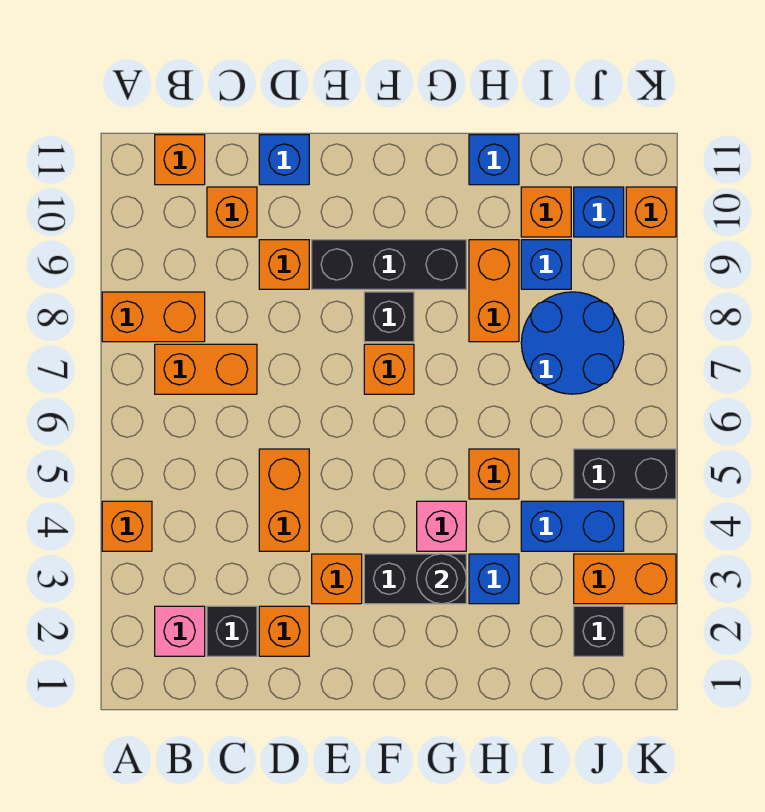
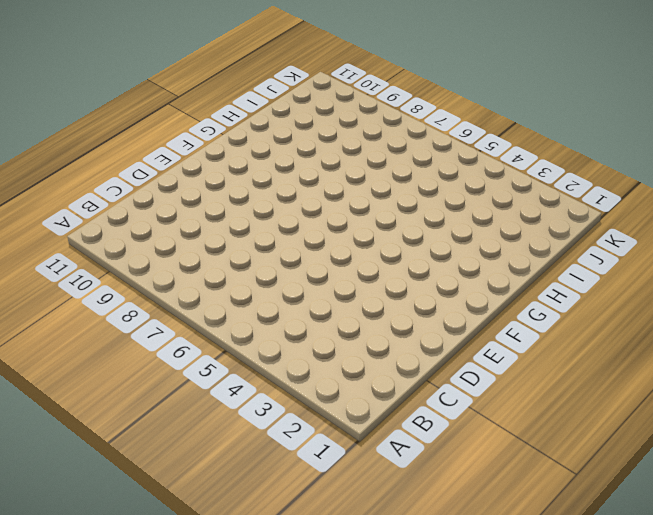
none -> orange 1x1 brick [102,501,152,551]
none -> orange 1x2 brick [102,292,205,342]
none -> pink 1x1 brick [155,606,205,656]
none -> orange 1x2 brick [155,344,257,394]

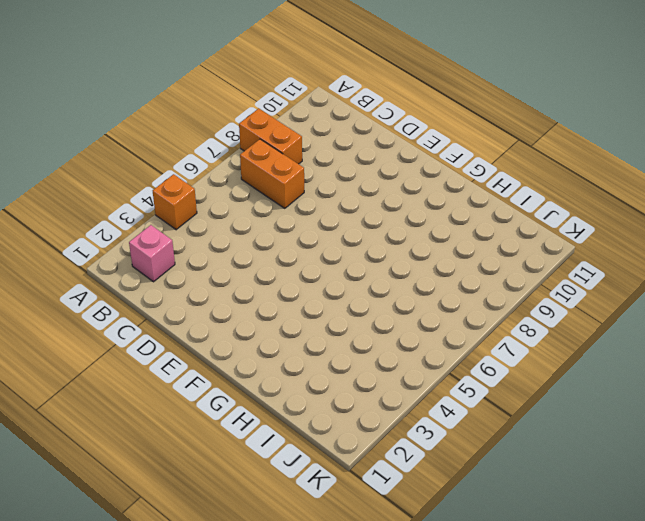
none -> orange 1x1 brick [155,135,205,185]
none -> black 1x1 brick [207,606,257,656]
none -> orange 1x1 brick [207,187,257,237]
none -> orange 1x1 brick [259,606,309,656]

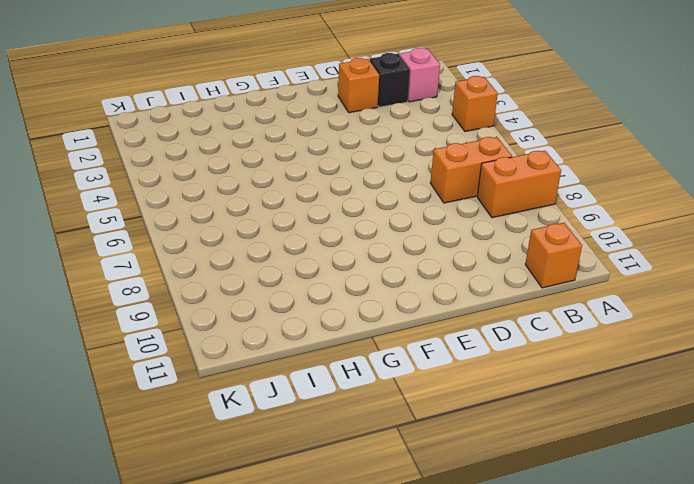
none -> orange 1x1 brick [207,187,257,237]
none -> orange 1x2 brick [259,449,309,551]
none -> orange 1x1 brick [259,240,309,289]
none -> blue 1x1 brick [259,135,309,185]

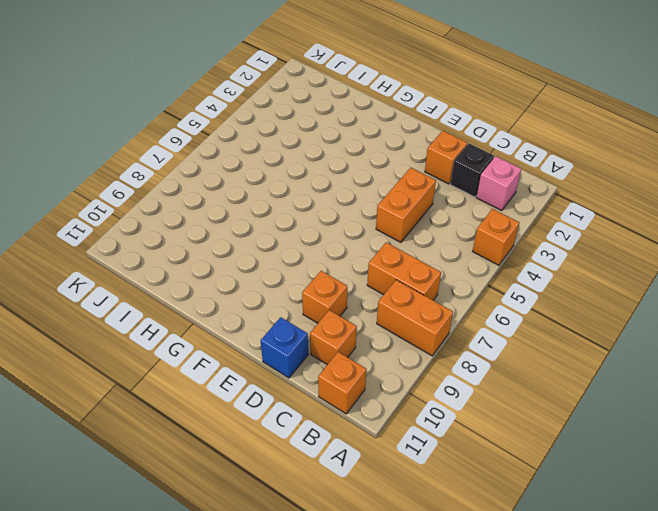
none -> orange 1x1 brick [312,554,362,604]
none -> black 1x3 brick [312,240,466,289]
none -> black 1x2 brick [364,554,466,604]
none -> orange 1x1 brick [364,344,414,394]

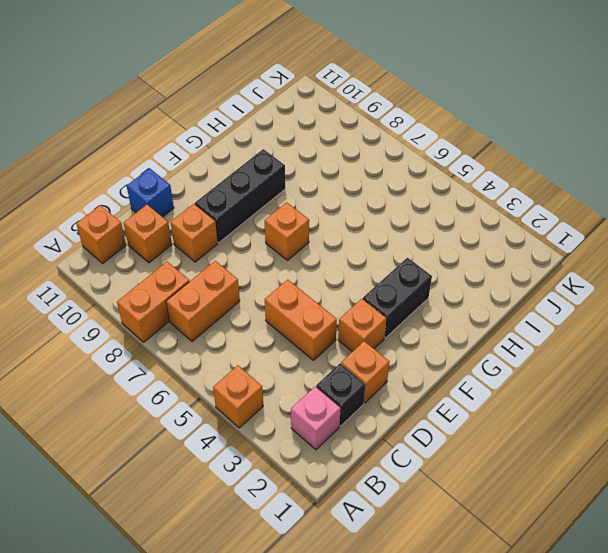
none -> black 1x1 brick [364,292,414,342]
none -> pink 1x1 brick [417,501,466,551]
none -> blue 1x1 brick [469,554,519,604]
none -> orange 1x1 brick [469,449,519,499]

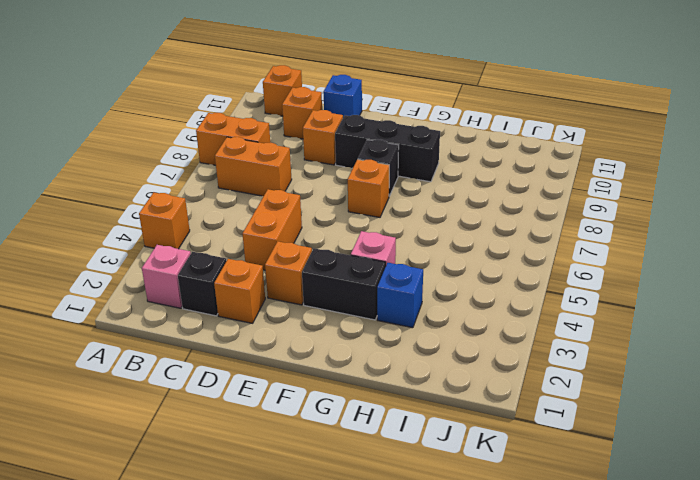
none -> orange 1x1 brick [469,449,519,499]
none -> orange 1x2 brick [469,240,519,342]
none -> blue 1x1 brick [469,135,519,185]
none -> blue 1x2 brick [521,501,624,551]

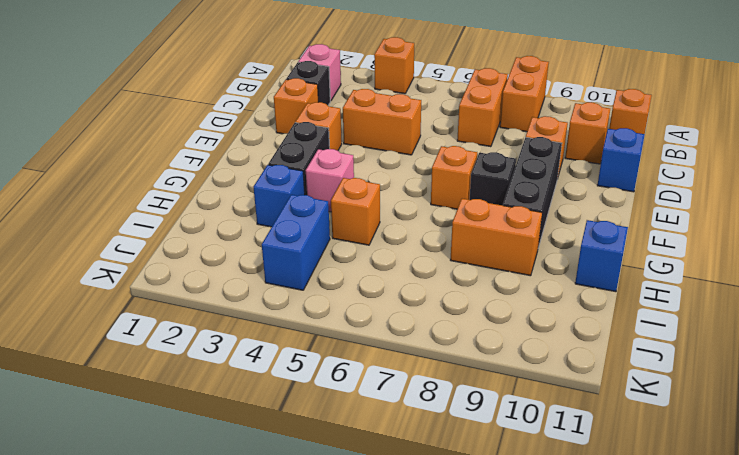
none -> blue 2x2 round brick [521,292,624,394]
none -> blue 1x1 brick [521,240,571,289]
none -> orange 1x1 brick [521,187,571,237]
none -> black 1x1 brick [574,606,624,656]

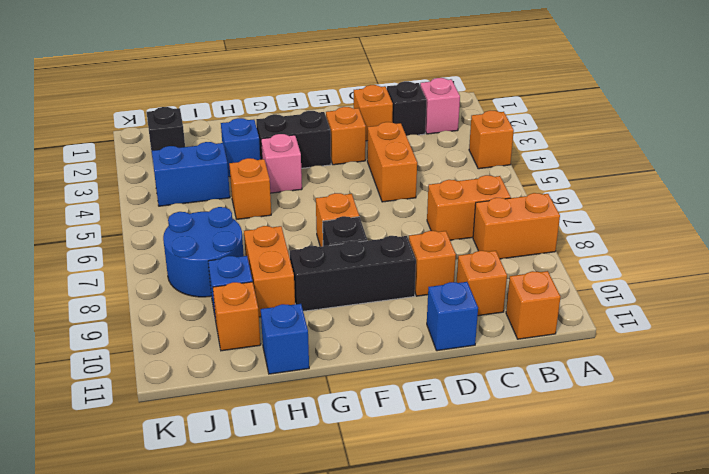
none -> orange 1x2 brick [574,554,676,604]
none -> black 1x2 brick [574,449,676,499]
none -> blue 1x1 brick [574,187,624,237]
none -> orange 1x1 brick [626,187,676,237]

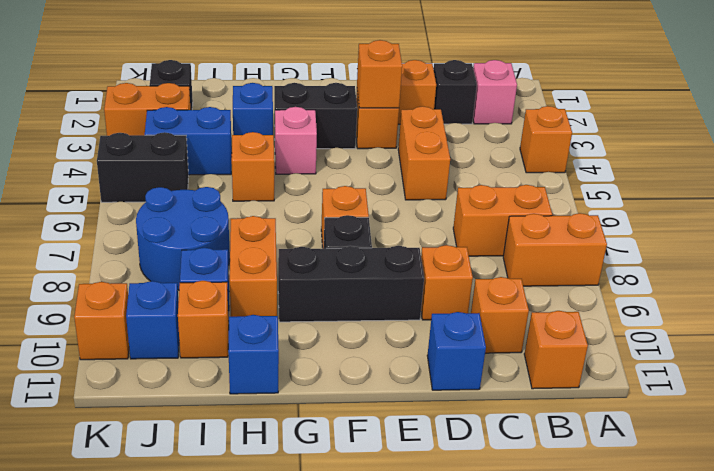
orange 1x1 brick [357,40,402,108] -> none
none -> black 1x1 round brick [417,554,466,604]

